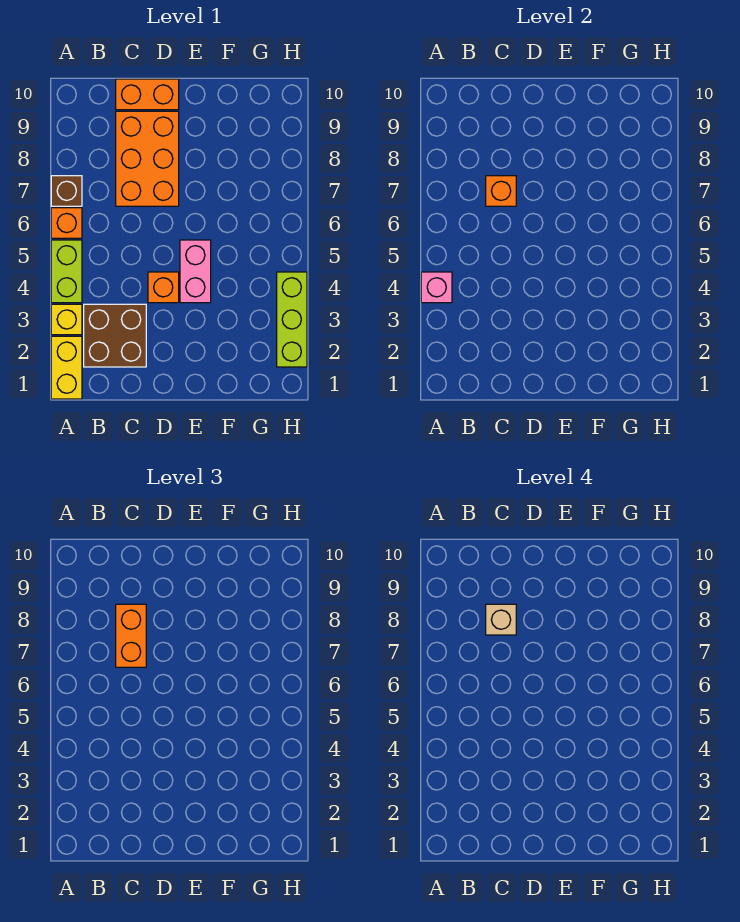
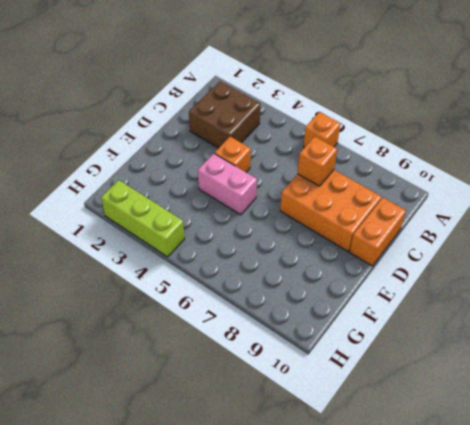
none -> yellow 1x2 brick [51,336,82,399]
none -> yellow 1x1 brick [51,304,82,335]
none -> lime 1x2 brick [51,240,82,303]

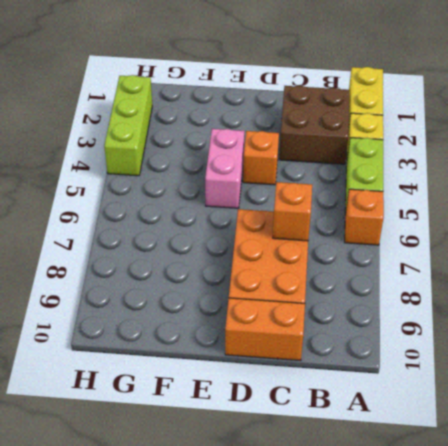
none -> brown 1x1 brick [51,176,82,206]
none -> pink 1x1 brick [421,272,452,303]
none -> orange 1x2 brick [116,604,146,667]

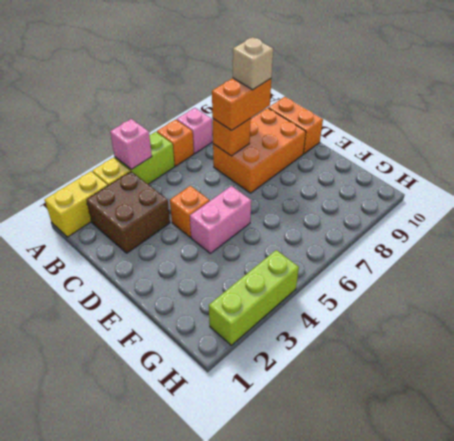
pink 1x1 brick [177,108,212,154] -> brown 1x1 brick [51,176,82,206]

